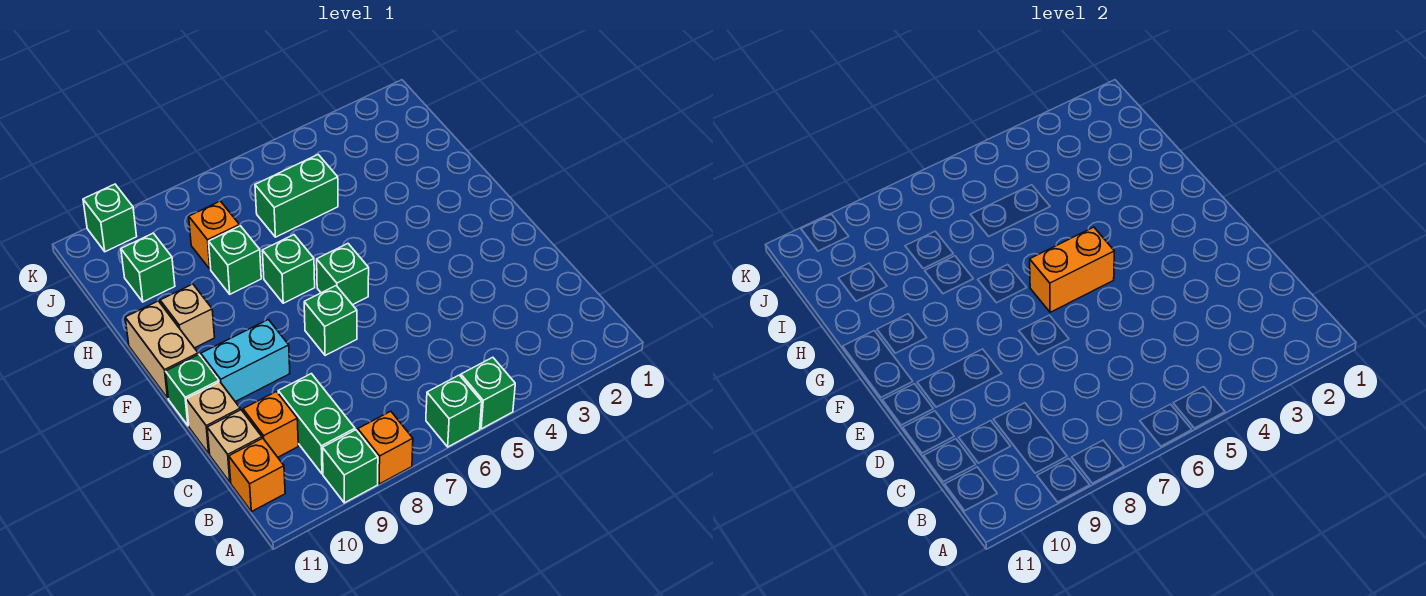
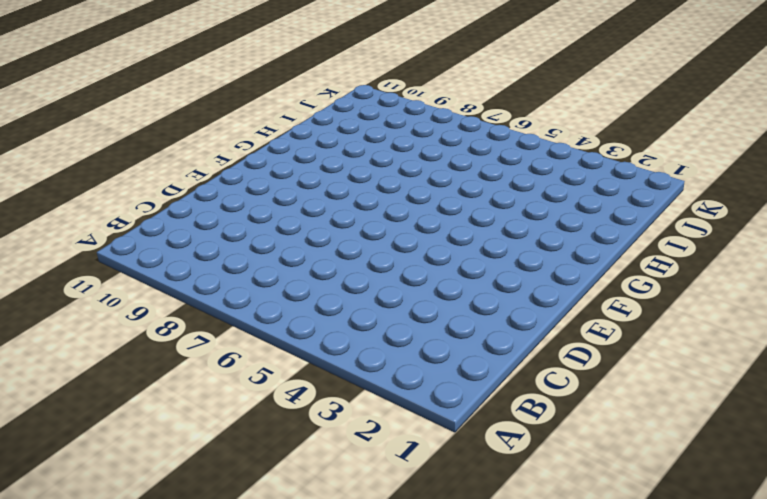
none -> green 1x1 brick [461,357,515,429]
none -> green 1x1 brick [426,375,482,447]
none -> orange 1x1 brick [358,411,413,484]

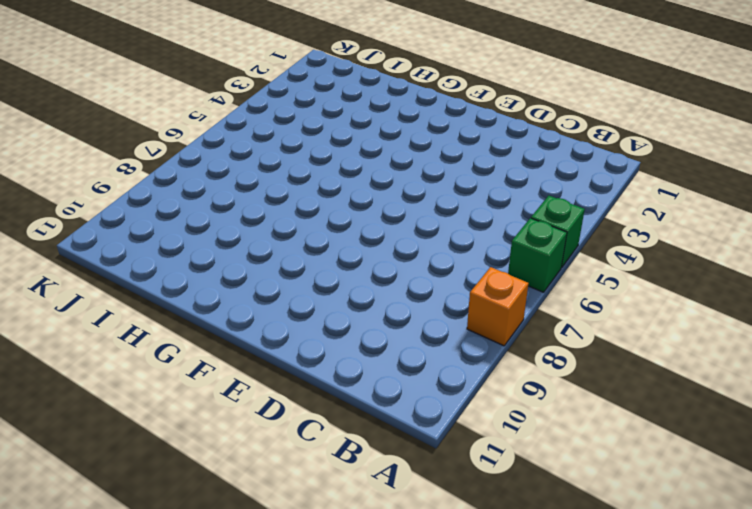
none -> green 1x1 brick [323,430,378,503]
none -> green 1x2 brick [278,374,355,474]
none -> orange 1x1 brick [229,438,285,512]

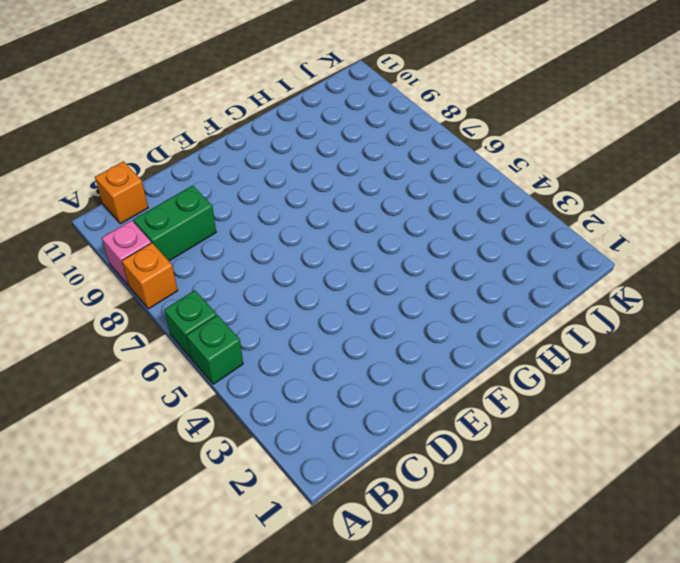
pink 1x1 brick [102,220,151,285] -> green 1x1 brick [323,430,378,503]
none -> orange 1x1 brick [243,392,298,457]
none -> tan 1x1 brick [207,410,262,482]
none -> tan 1x1 brick [186,382,240,454]

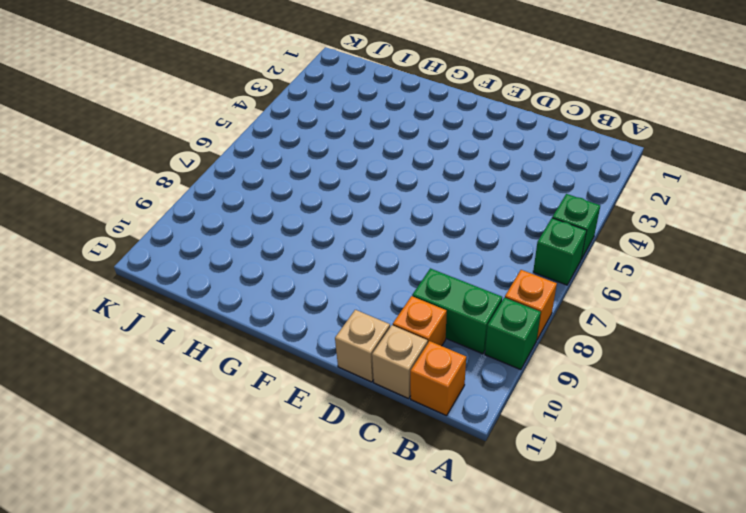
none -> green 1x1 brick [304,286,357,355]
none -> cyan 1x2 brick [201,320,290,402]
none -> green 1x1 brick [166,354,219,426]

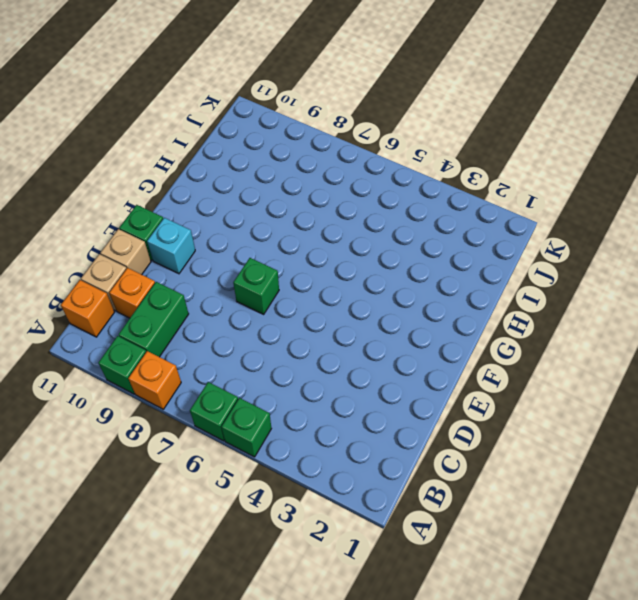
cyan 1x1 brick [147,218,195,274] -> cyan 1x2 brick [201,320,290,402]
none -> green 1x1 brick [317,244,369,305]
none -> tan 1x2 brick [125,301,198,398]
none -> green 1x1 brick [262,235,315,303]

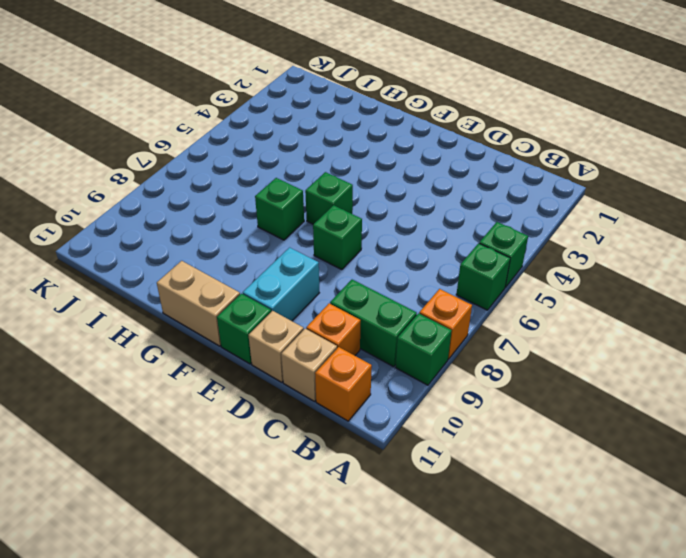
none -> tan 1x1 brick [160,284,215,348]
none -> green 1x1 brick [209,226,261,294]
none -> green 1x2 brick [255,155,338,237]

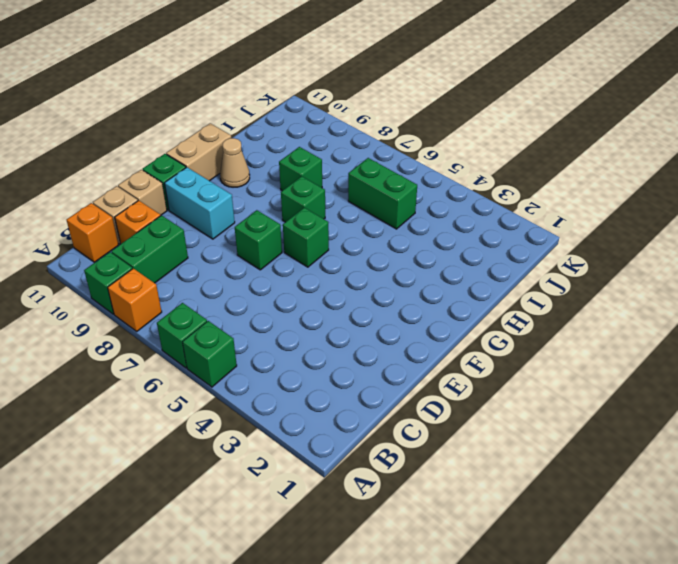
tan 1x1 cone [220,138,250,187] -> tan 1x1 brick [160,284,215,348]
none -> orange 1x1 brick [189,201,240,269]
none -> green 1x1 brick [121,233,175,302]
none -> green 1x1 brick [83,184,137,252]

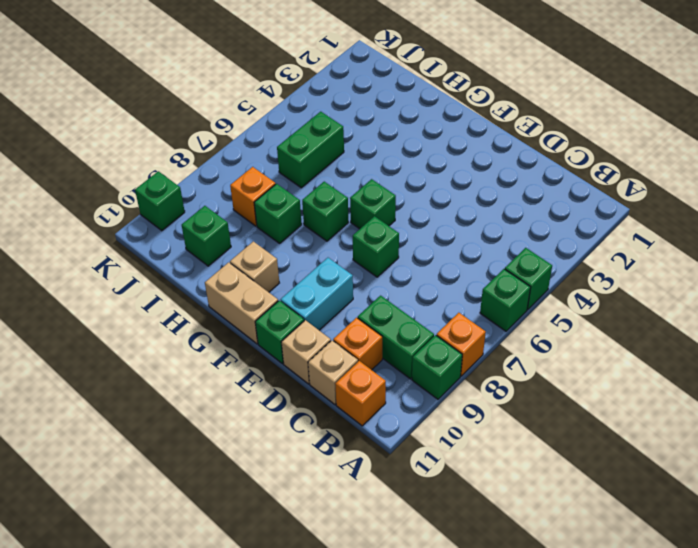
none -> orange 1x2 brick [1030,227,1114,312]

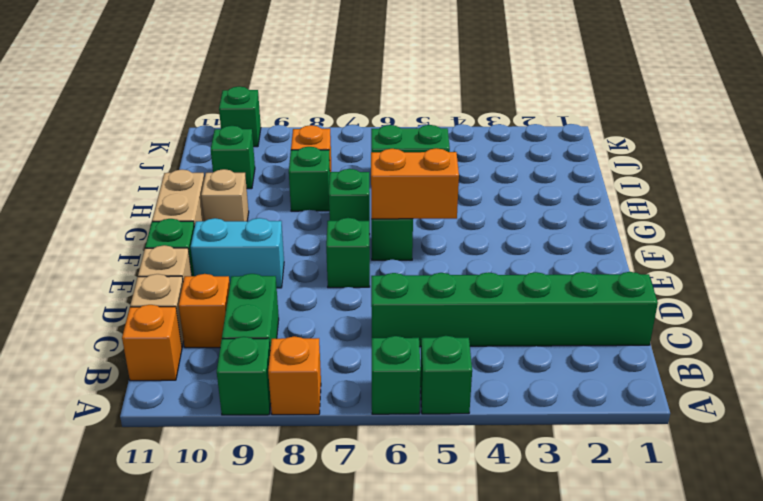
green 1x6 brick [371,272,658,347] -> none

